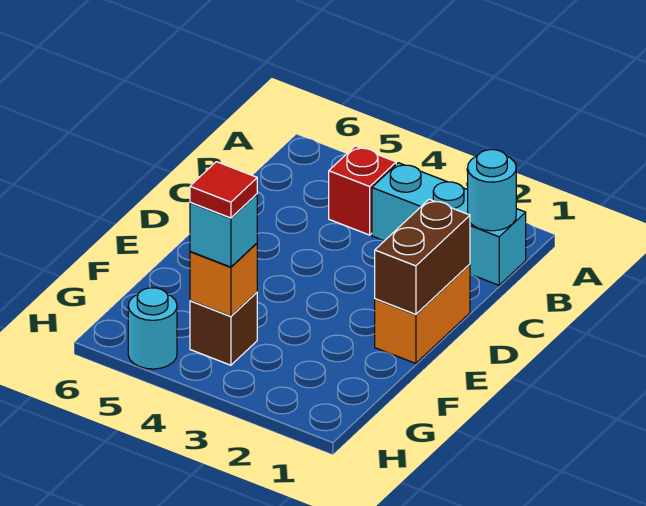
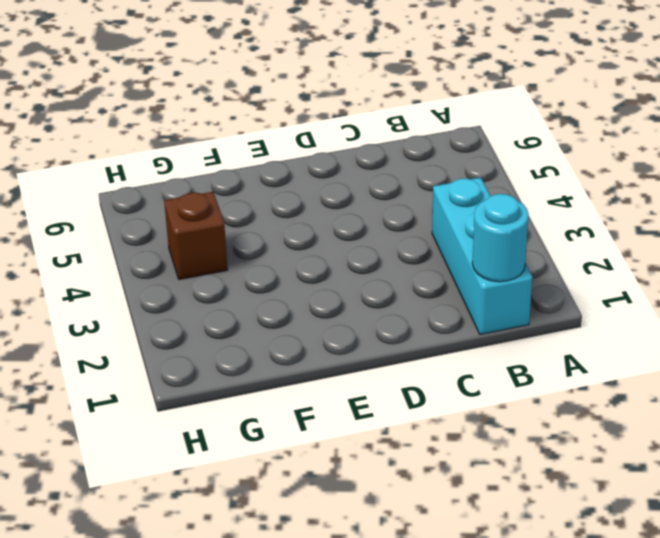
none -> red 1x1 brick [329,146,396,235]
none -> orange 1x2 brick [375,264,470,363]

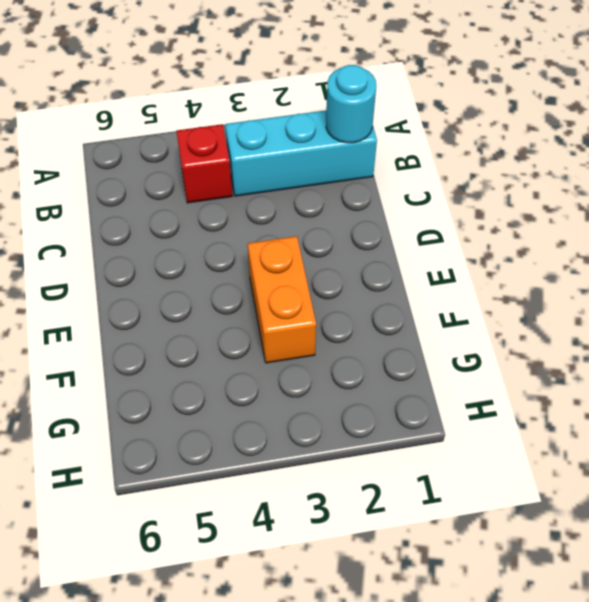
orange 1x2 brick [248,236,316,363] -> orange 1x2 brick moved to [375,264,470,363]
none -> brown 1x1 brick [190,292,257,365]
none -> cyan 1x1 round brick [128,288,177,369]

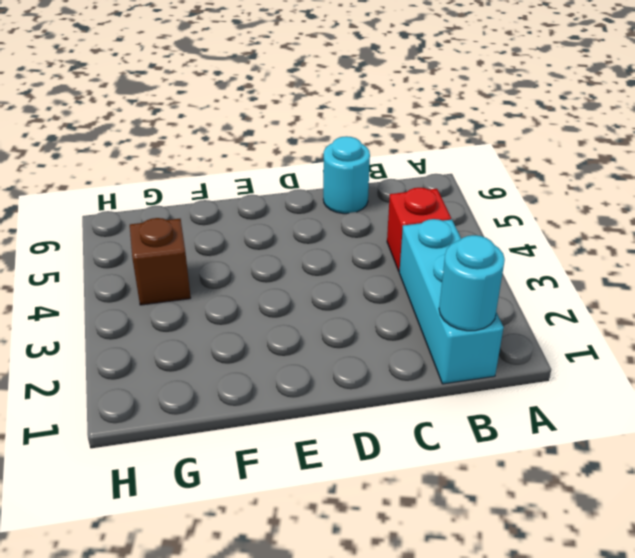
cyan 1x1 round brick [323,136,370,214] -> cyan 1x1 round brick moved to [128,288,177,369]
none -> orange 1x2 brick [375,264,470,363]
none -> brown 1x2 brick [375,199,470,314]

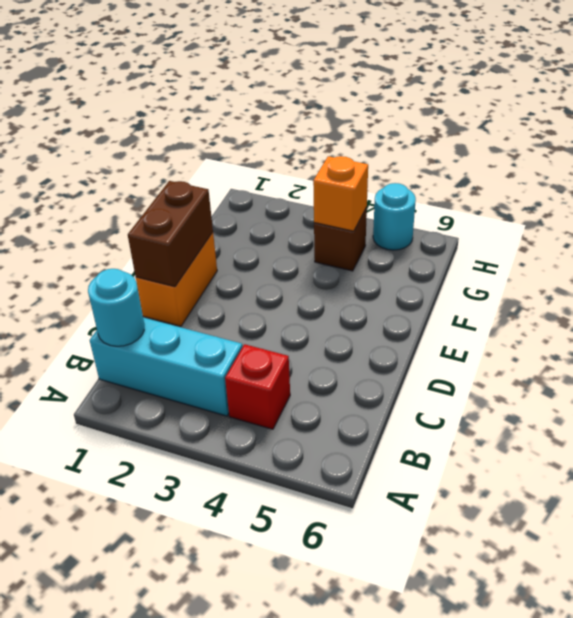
none -> cyan 1x1 brick [190,194,257,267]
none -> red 1x1 tile [190,162,257,218]

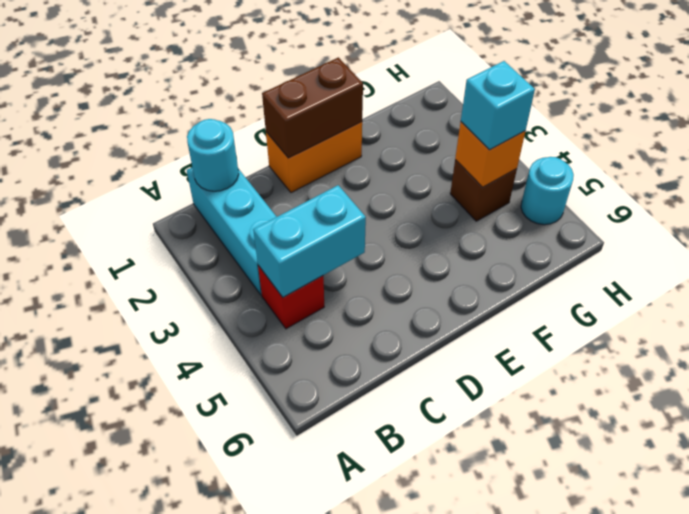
cyan 1x2 brick [253,185,366,297] -> none
none -> red 1x1 tile [190,162,257,218]

